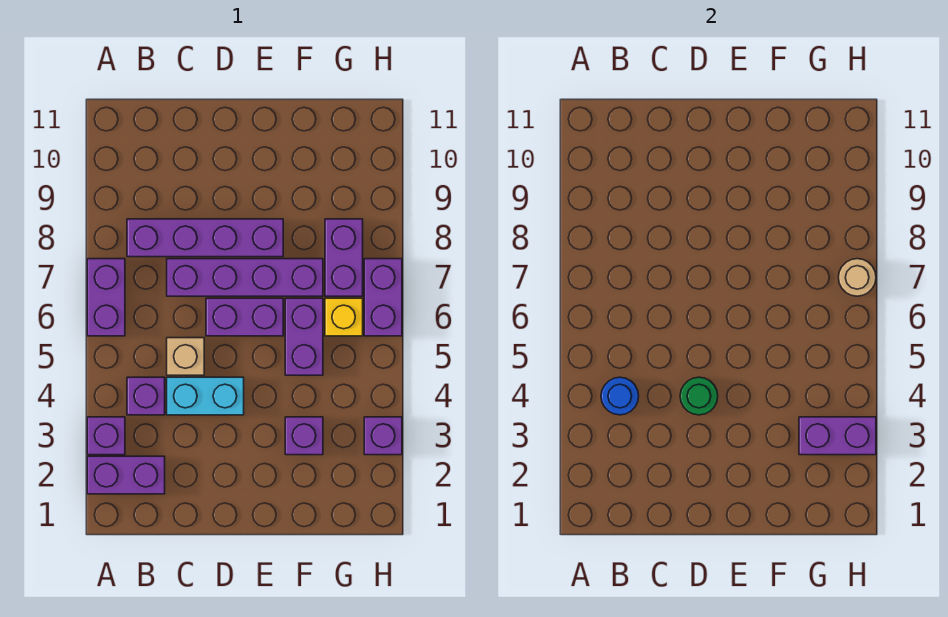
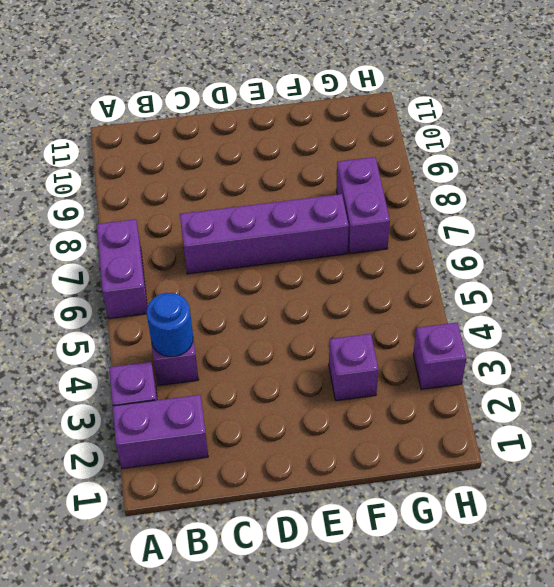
none -> purple 1x4 brick [127,219,283,257]
none -> cyan 1x2 brick [167,377,244,415]
none -> tan 1x1 brick [167,338,204,375]

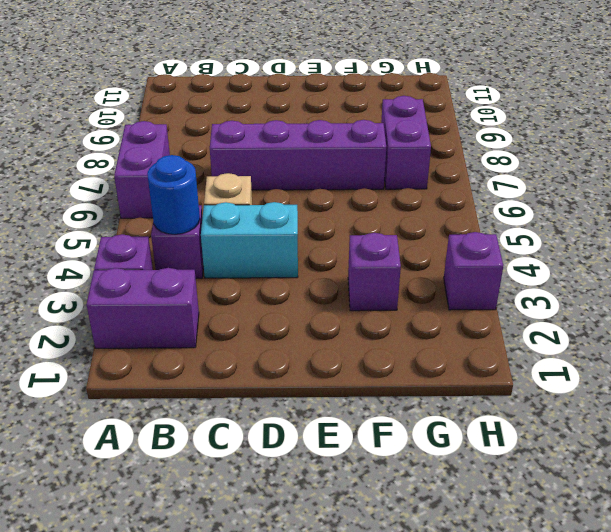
none -> purple 1x4 brick [127,219,283,257]
none -> purple 1x2 brick [206,298,283,336]
none -> purple 1x2 brick [285,298,323,375]

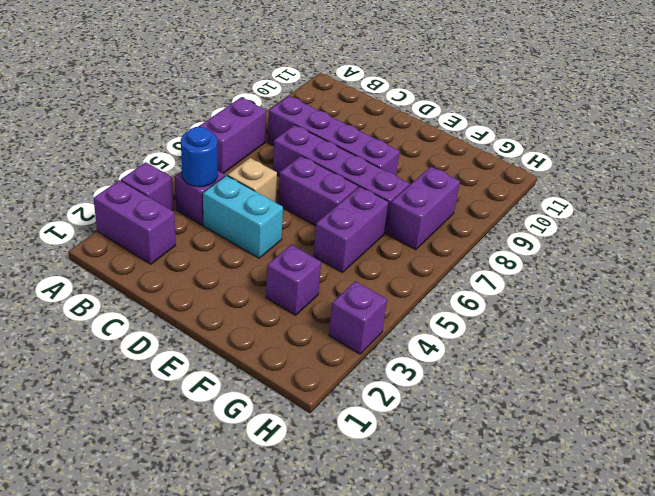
none -> yellow 1x1 brick [325,298,363,336]
none -> purple 1x2 brick [364,259,402,336]
none -> green 1x1 round brick [680,377,718,415]

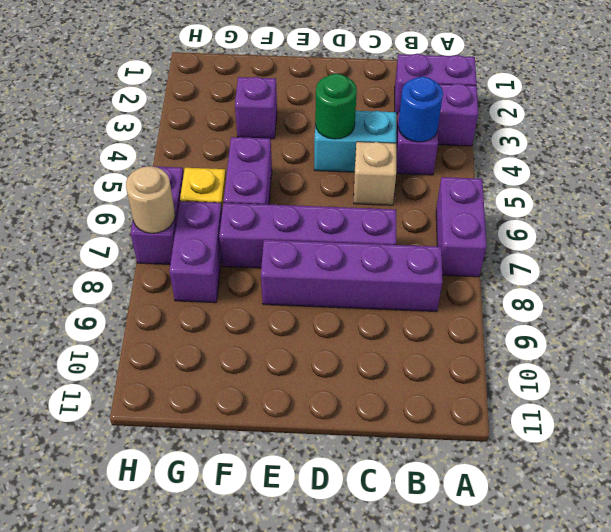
none -> purple 1x2 brick [206,298,283,336]
none -> purple 1x1 brick [364,417,402,455]
none -> purple 1x2 brick [799,417,876,455]

